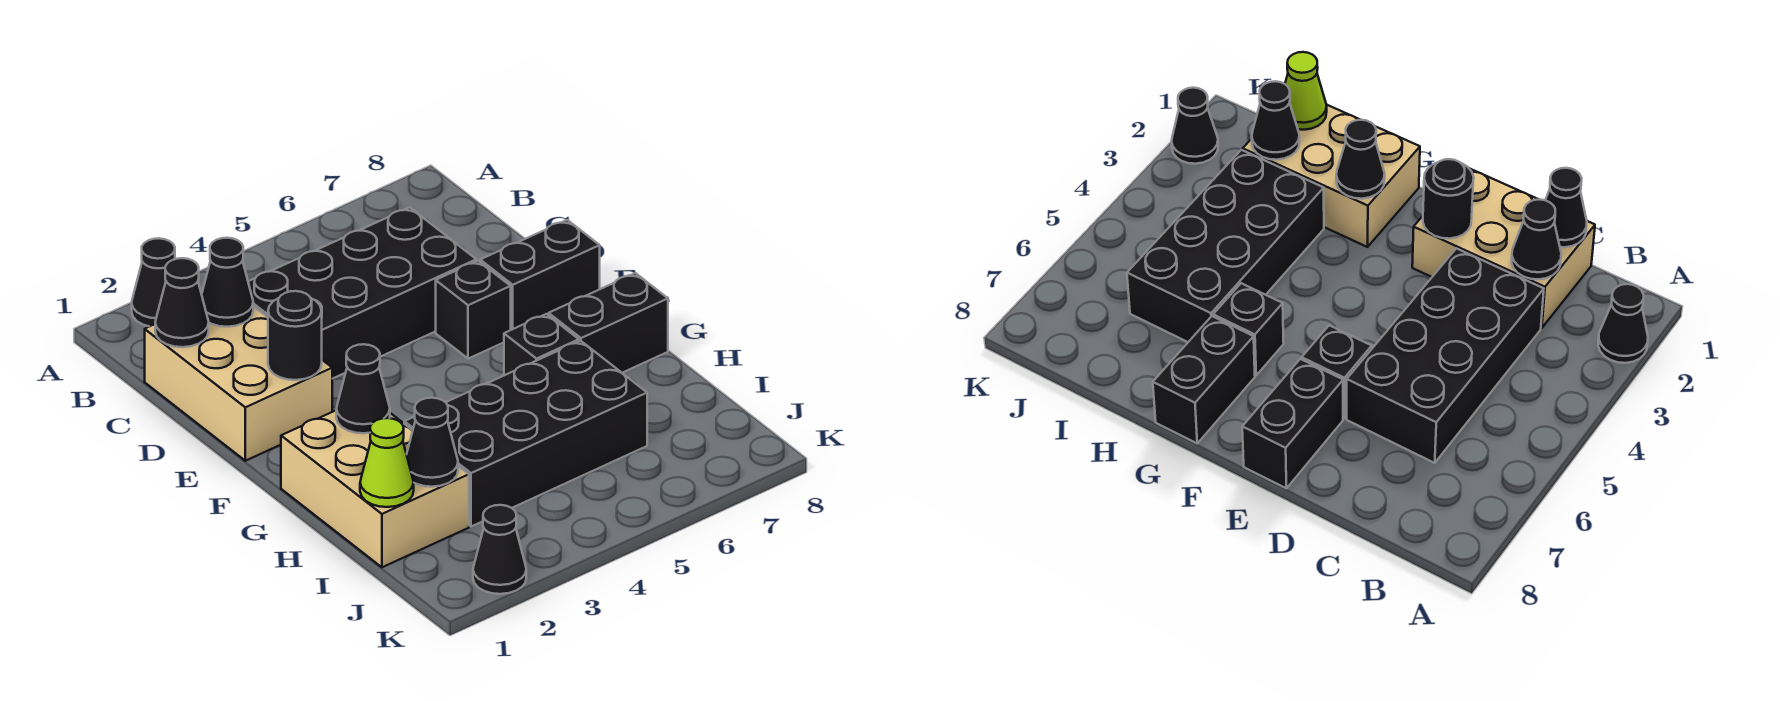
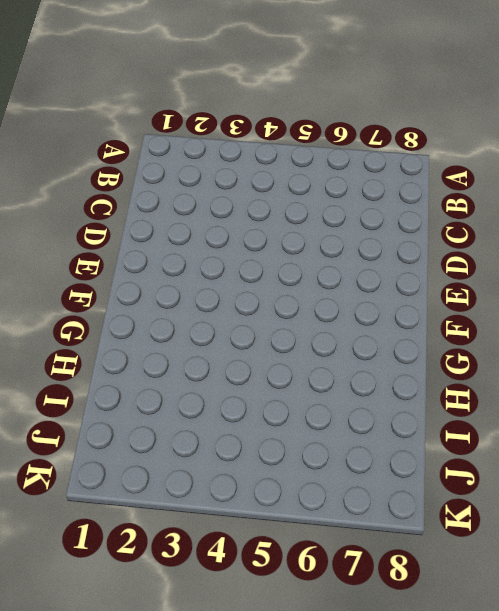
none -> black 1x1 cone [132,238,175,327]
none -> tan 2x3 brick [145,306,332,461]
none -> black 2x4 brick [248,207,476,379]

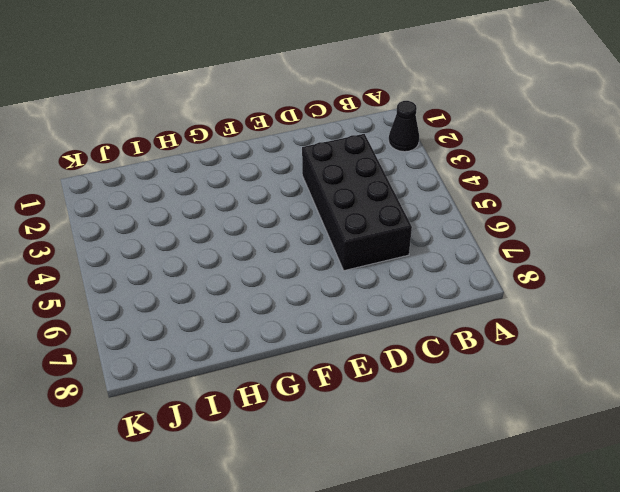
none -> tan 2x3 brick [145,306,332,461]
none -> black 1x1 brick [436,261,511,359]
none -> black 1x2 brick [480,220,600,330]

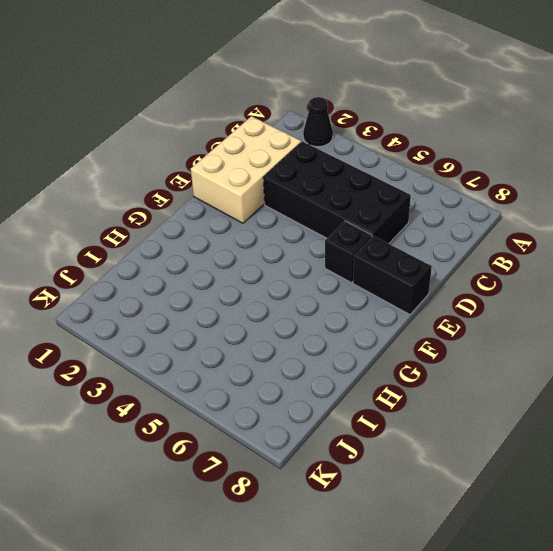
none -> tan 2x3 brick [281,411,469,567]
none -> black 1x1 brick [504,314,579,375]
none -> black 1x2 brick [549,273,668,373]

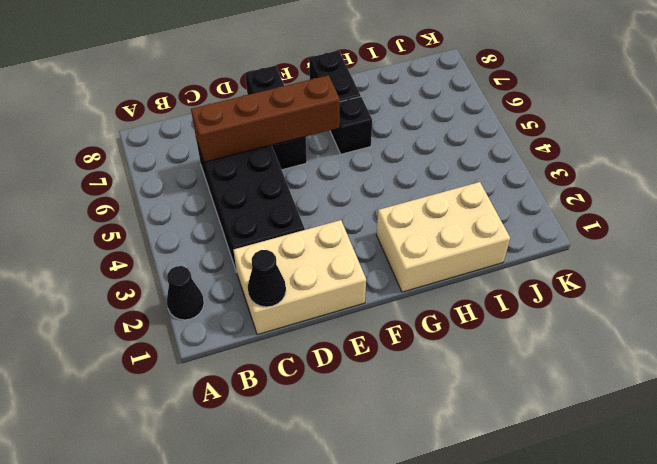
brown 1x4 brick [191,75,340,162] -> none
none -> black 2x4 brick [404,341,647,527]
none -> black 1x1 cone [473,505,526,594]
none -> black 1x1 cone [202,238,253,327]

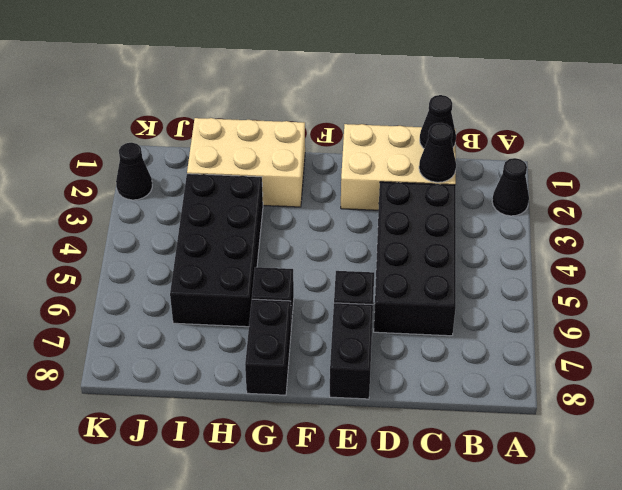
none -> black 1x1 round brick [268,291,322,380]
none -> black 1x1 cone [336,344,390,433]
none -> lime 1x1 cone [360,418,414,507]

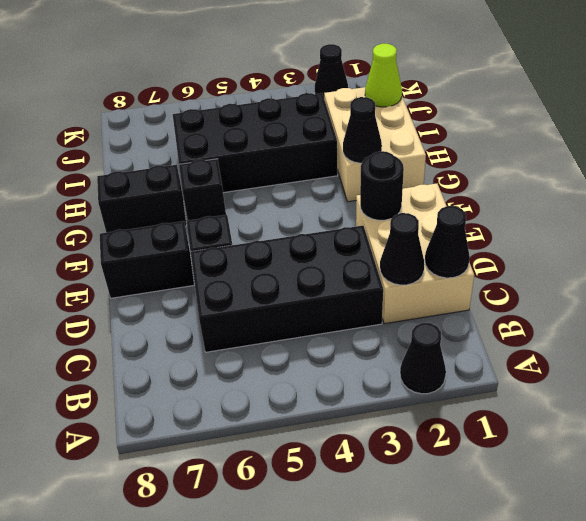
none -> black 1x1 cone [407,398,458,487]

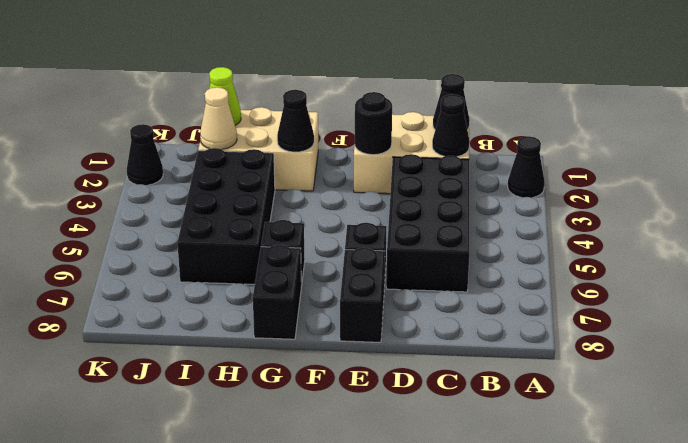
tan 1x1 cone [200,87,237,149] -> black 1x1 cone [407,398,458,487]

